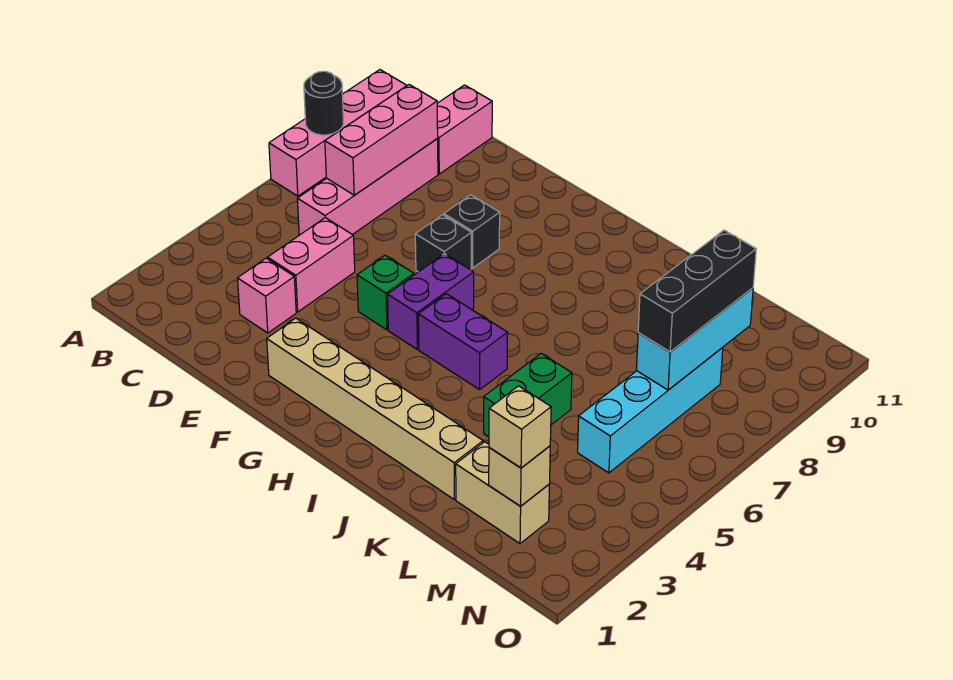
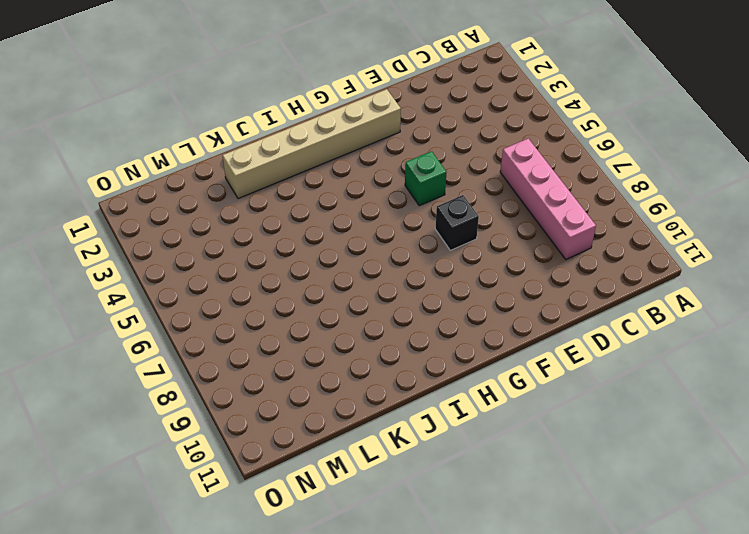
none -> pink 1x4 brick [269,70,407,196]
none -> pink 1x2 brick [437,85,492,174]
none -> pink 1x1 brick [237,258,296,333]

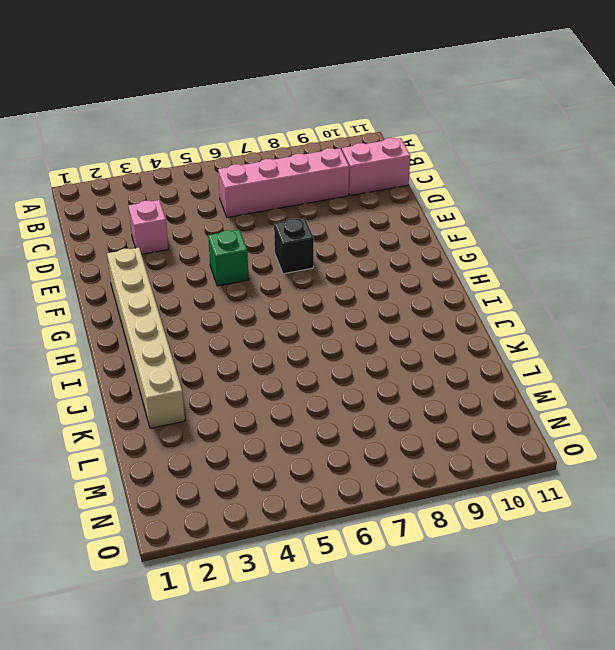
none -> pink 1x4 brick [269,70,407,196]
none -> pink 1x2 brick [268,218,355,312]
none -> black 1x1 brick [444,195,500,268]

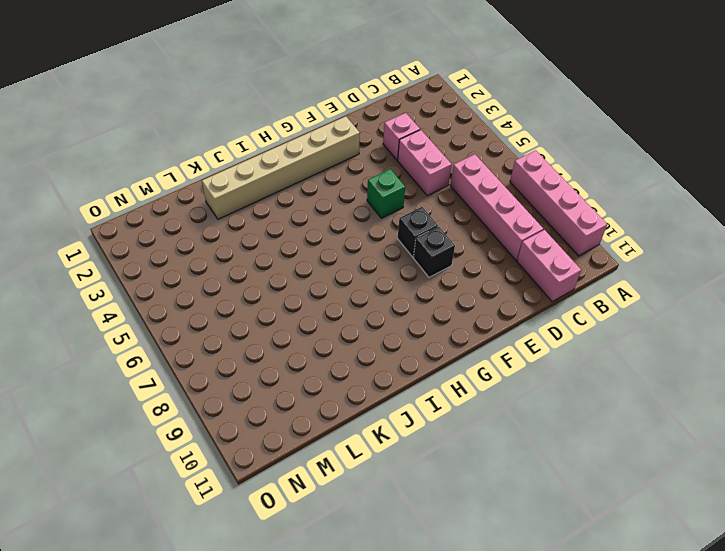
none -> purple 1x2 brick [388,254,474,350]
none -> purple 1x2 brick [418,294,508,390]
none -> green 1x2 brick [484,354,572,437]

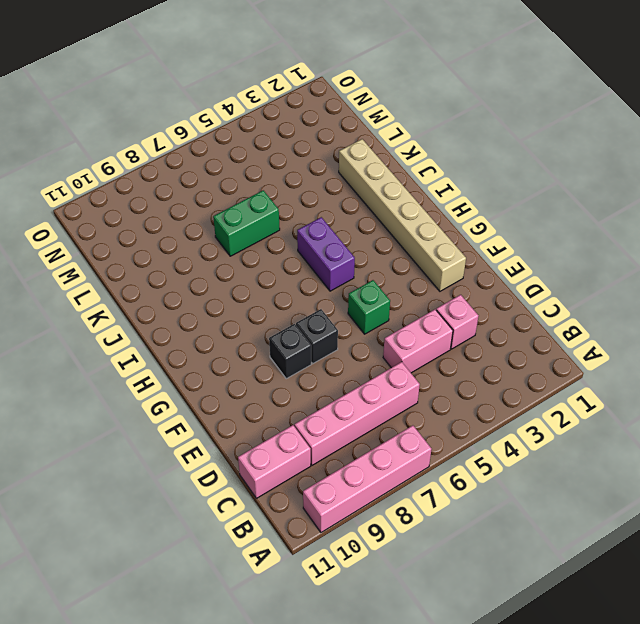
green 1x2 brick [213,190,280,256] -> green 1x2 brick moved to [484,354,572,437]
none -> purple 1x2 brick [388,254,474,350]
none -> tan 1x2 brick [456,442,550,544]
none -> cyan 1x4 brick [578,348,723,473]

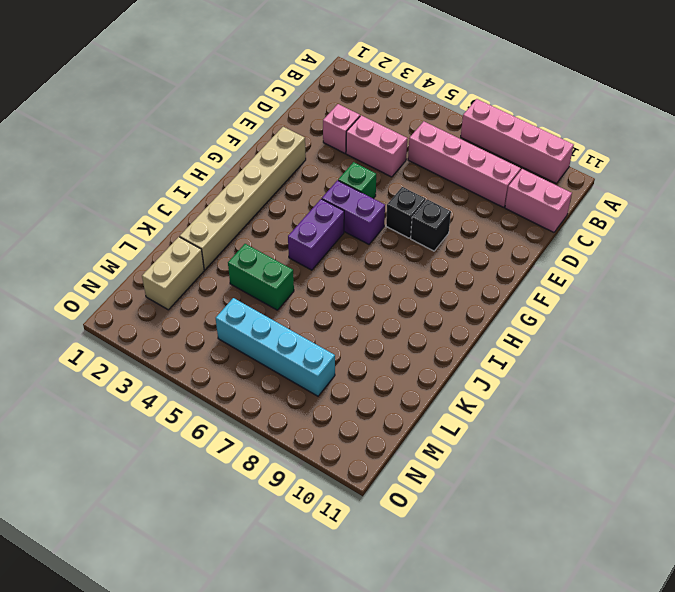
none -> black 1x1 round brick [304,71,343,135]
none -> pink 1x3 brick [325,85,438,195]
none -> tan 1x1 brick [489,446,550,506]

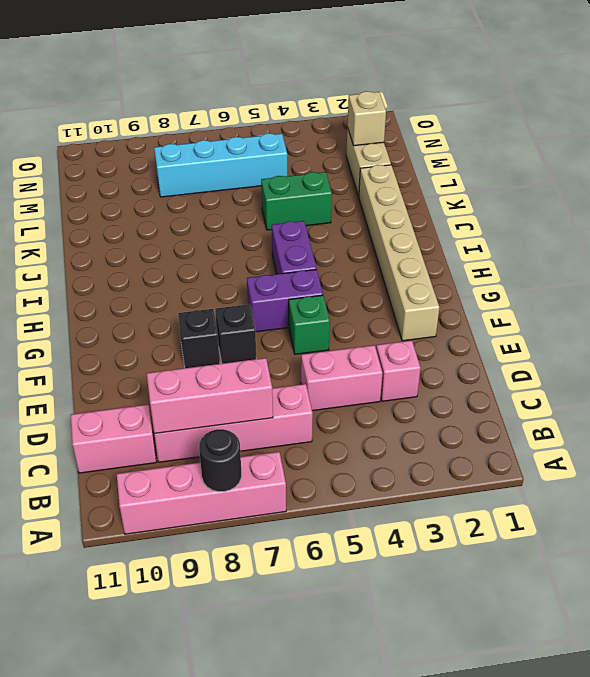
none -> cyan 1x3 brick [636,288,753,390]
none -> tan 1x1 brick [489,386,551,468]
none -> black 1x3 brick [638,230,756,352]

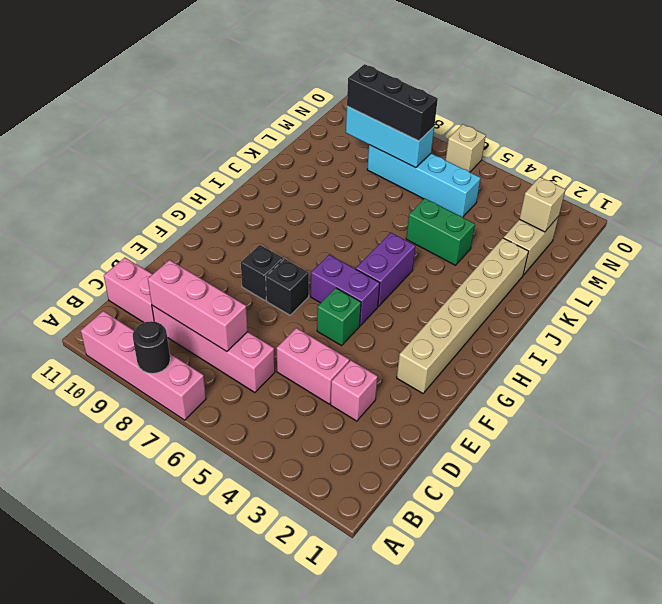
tan 1x1 brick [446,124,486,172] -> tan 1x1 brick moved to [489,386,551,468]

